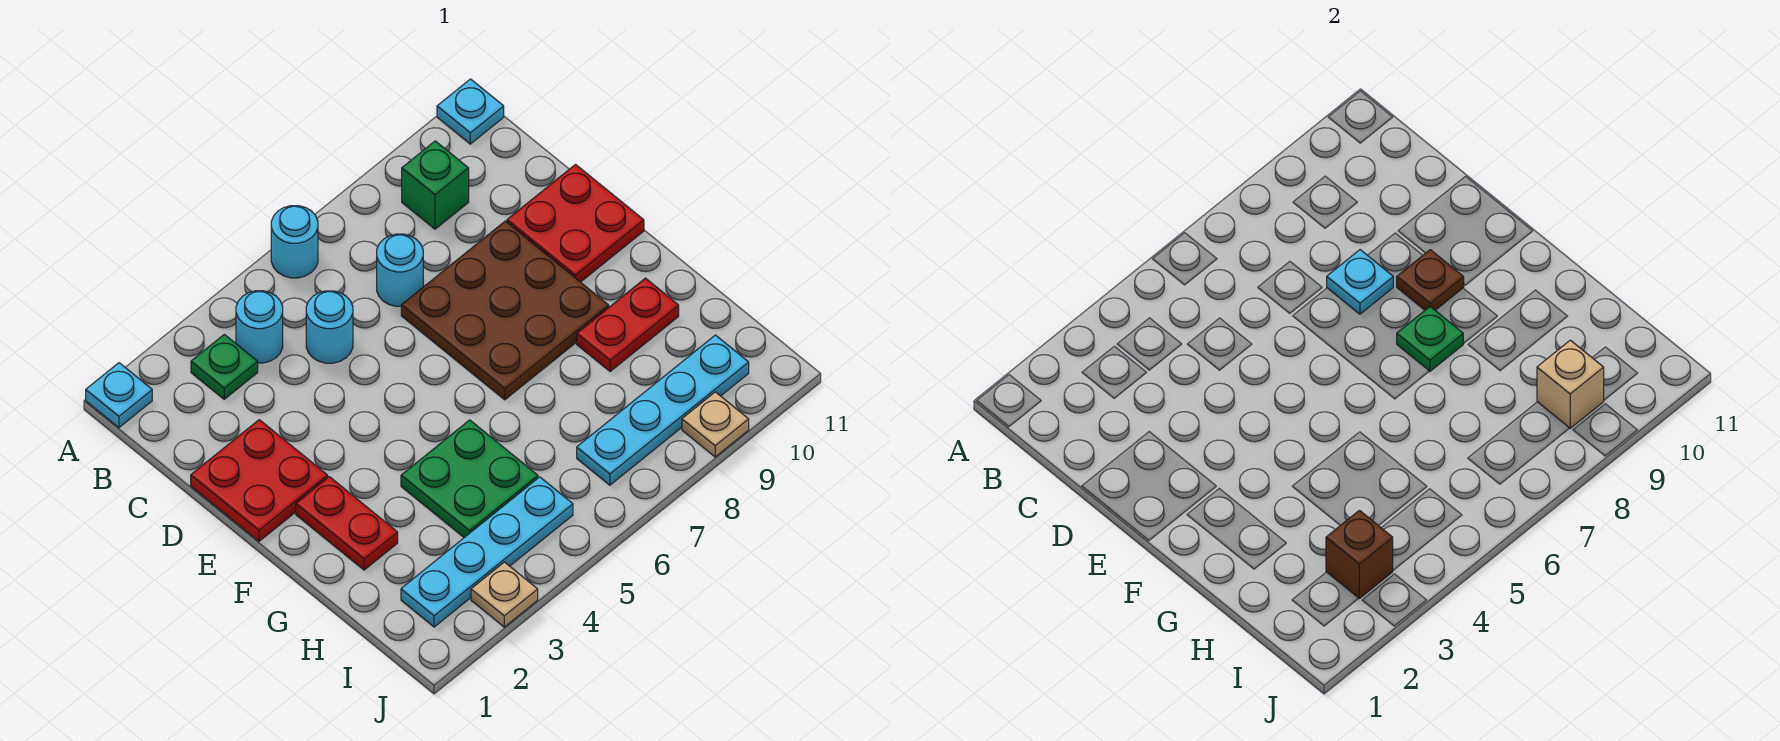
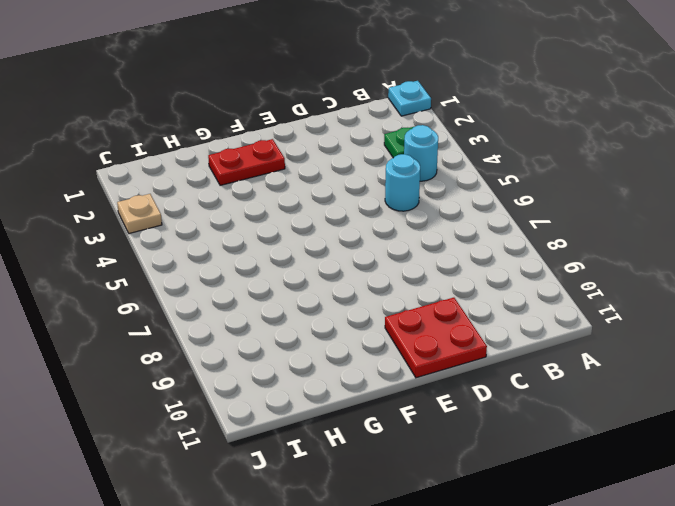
none -> cyan 1x1 round brick [271,206,318,278]
none -> cyan 1x1 plate [437,79,504,144]
none -> green 1x1 brick [402,141,469,229]

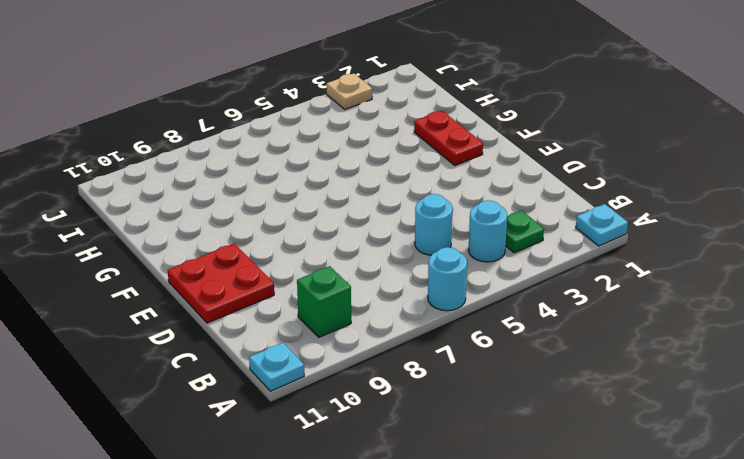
none -> cyan 1x1 round brick [377,234,423,306]
none -> red 2x2 plate [191,420,328,541]
none -> brown 3x3 plate [401,221,609,400]

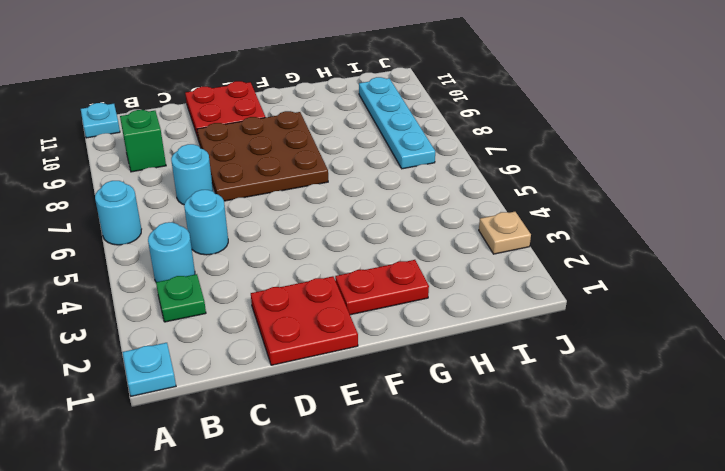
none -> green 2x2 plate [401,420,538,537]
none -> red 1x2 plate [577,278,679,372]
none -> cyan 1x4 plate [401,477,573,627]

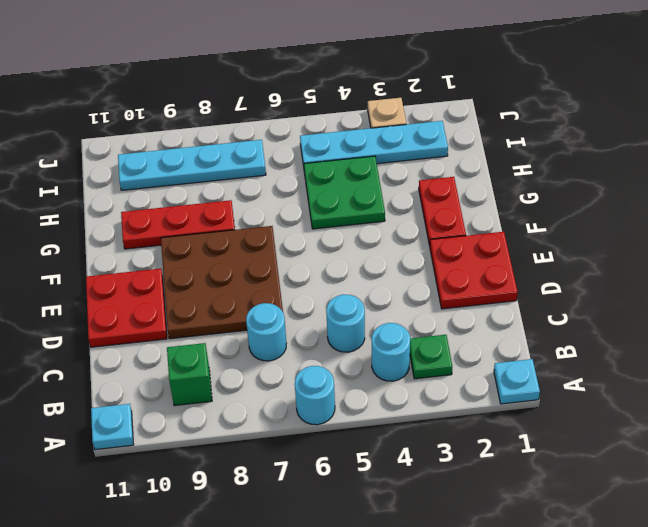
red 1x3 plate [121,200,235,249] -> red 1x2 plate [577,278,679,372]
none -> tan 1x1 plate [682,392,749,457]
none -> cyan 1x1 plate [1327,250,1393,314]
none -> brown 1x1 plate [1397,250,1464,310]

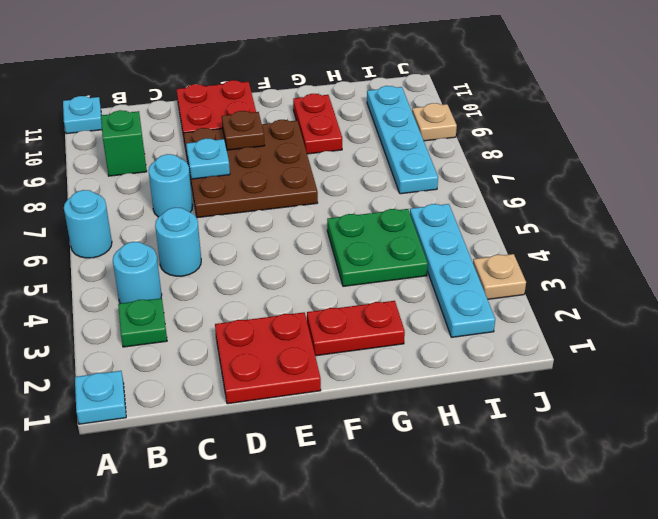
none -> green 1x1 plate [1397,307,1463,371]
none -> brown 1x1 brick [1326,510,1393,598]
none -> tan 1x1 brick [1537,340,1604,428]

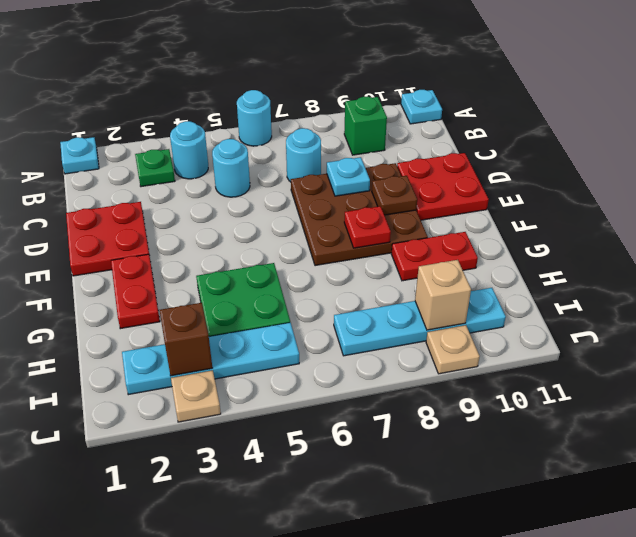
red 1x1 plate [344,206,391,248] -> green 1x1 plate [1397,307,1463,371]

